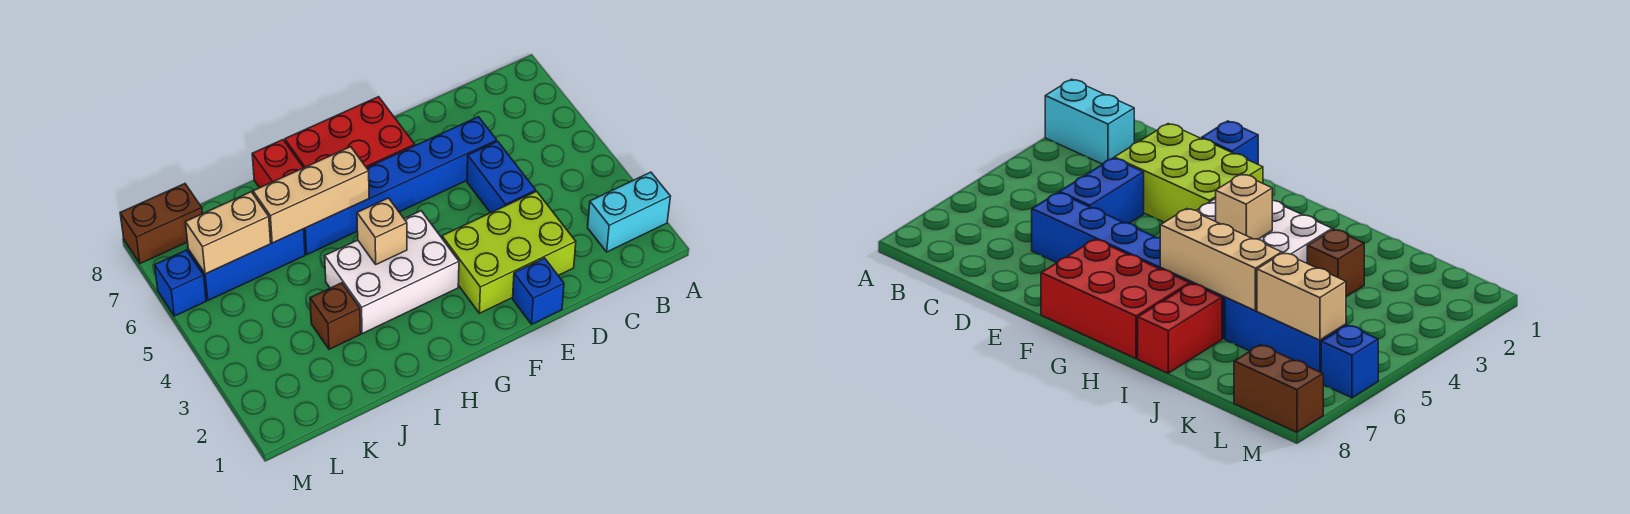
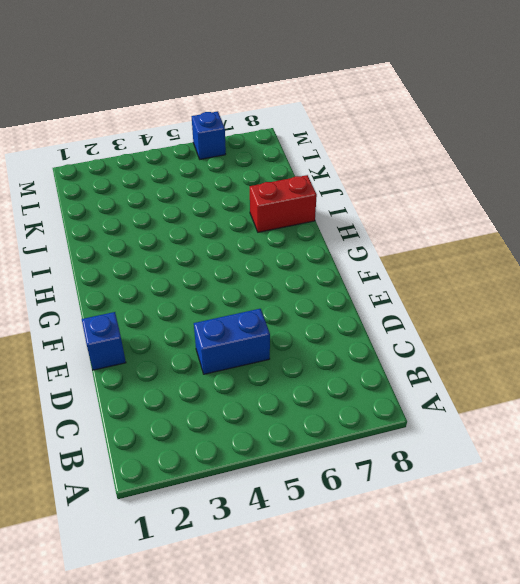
none -> cyan 1x2 brick [588,172,671,252]
none -> lime 2x3 brick [442,191,576,313]
none -> blue 1x6 brick [304,117,497,255]

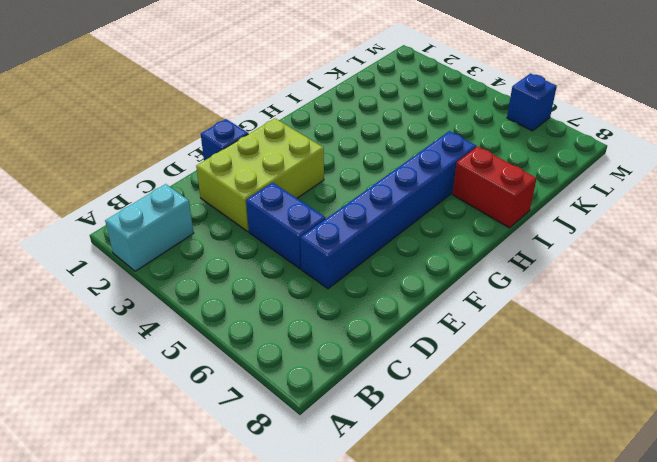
none -> red 2x3 brick [285,97,415,168]
none -> white 2x3 brick [325,211,459,334]
none -> brown 1x1 brick [310,283,361,349]

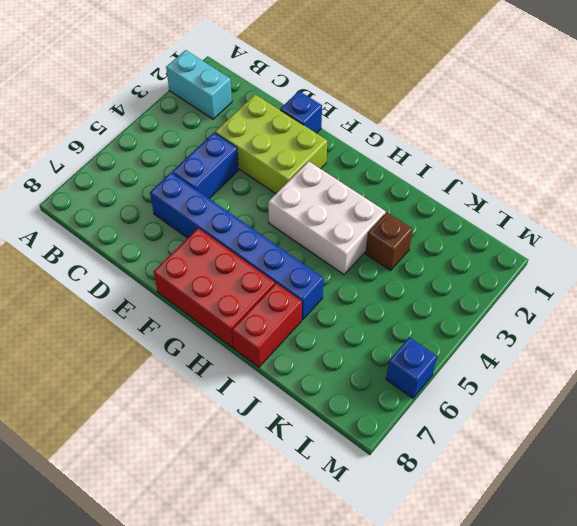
none -> blue 1x3 brick [188,229,305,300]
none -> brown 1x2 brick [120,184,203,264]
none -> tan 1x1 brick [357,198,407,264]

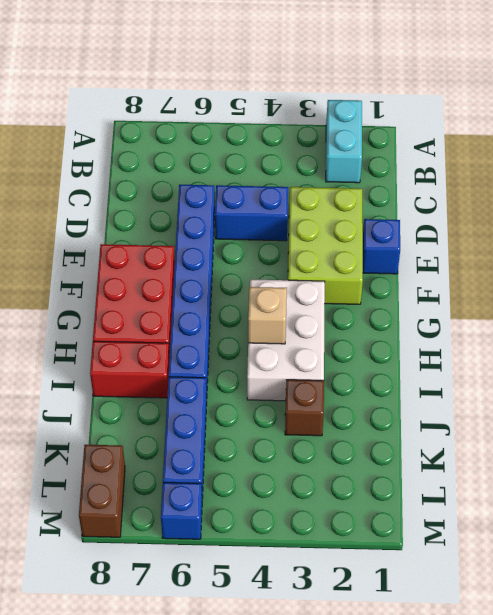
none -> tan 1x3 brick [253,147,369,243]
none -> tan 1x2 brick [186,192,271,274]

